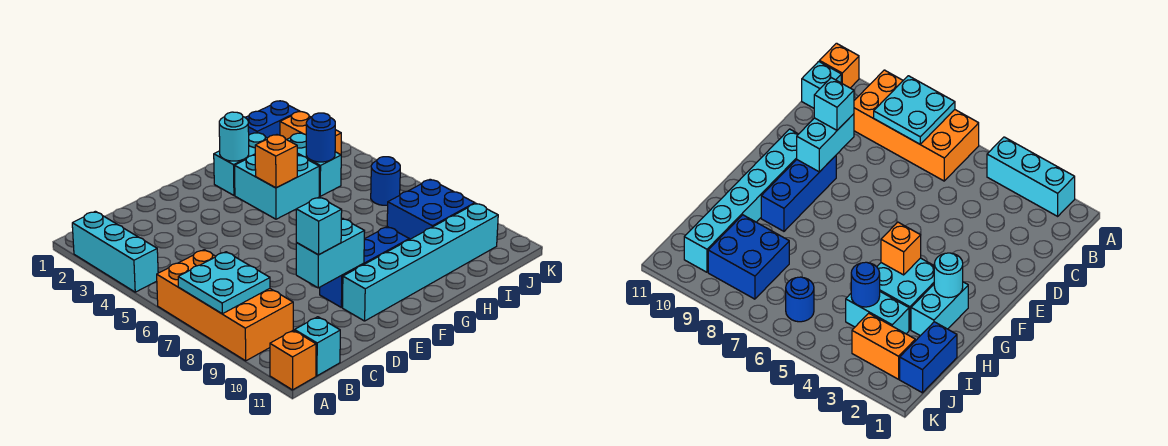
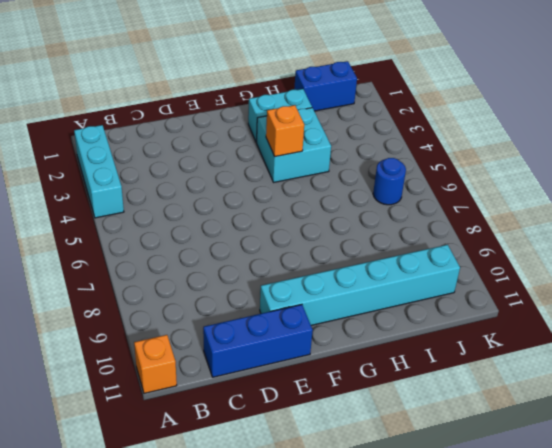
blue 1x3 brick [203,305,313,377] -> blue 1x3 brick moved to [320,227,409,307]
none -> orange 2x4 brick [157,250,293,361]
none -> cyan 1x1 brick [295,317,340,376]
none -> cyan 1x2 brick [287,133,341,196]

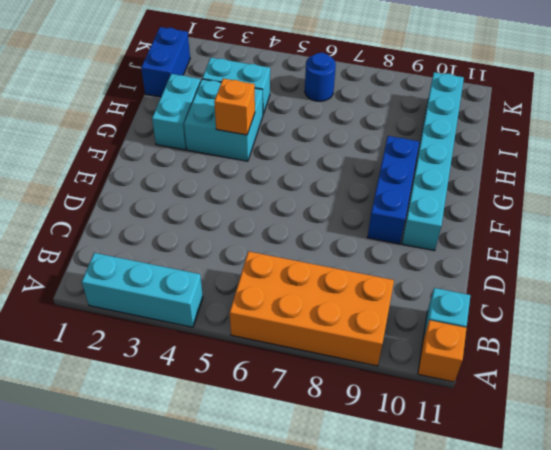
none -> blue 2x2 brick [387,179,475,240]
none -> orange 1x2 brick [280,112,341,155]
none -> cyan 2x2 plate [178,252,270,314]

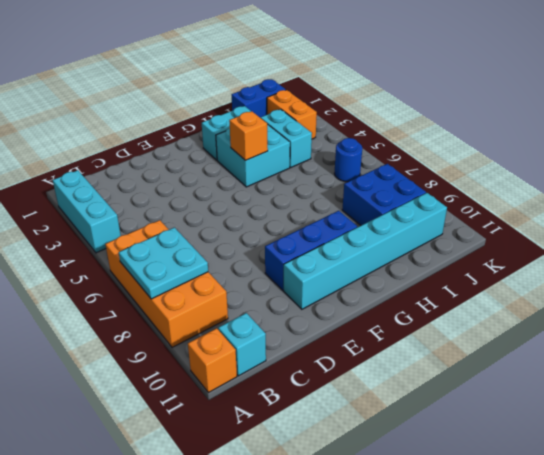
none -> cyan 1x2 brick [296,218,365,288]
none -> cyan 1x1 round brick [219,112,249,161]
none -> blue 1x1 round brick [306,113,335,162]

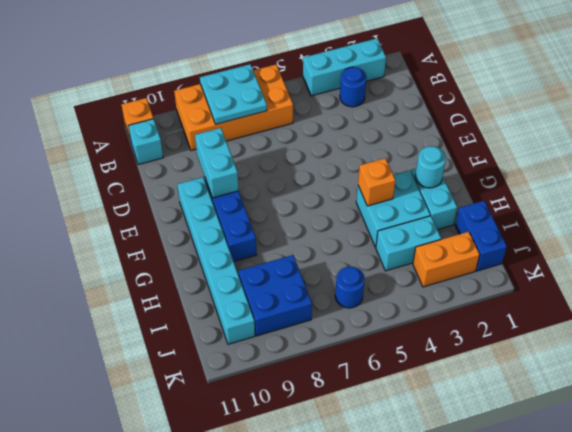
blue 1x1 round brick [340,67,367,107] -> blue 1x1 round brick moved to [306,113,335,162]
none -> cyan 1x1 brick [296,197,342,255]

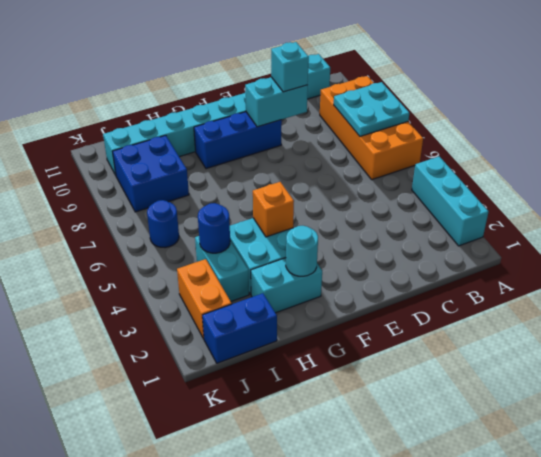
none -> orange 1x1 brick [270,330,316,390]

